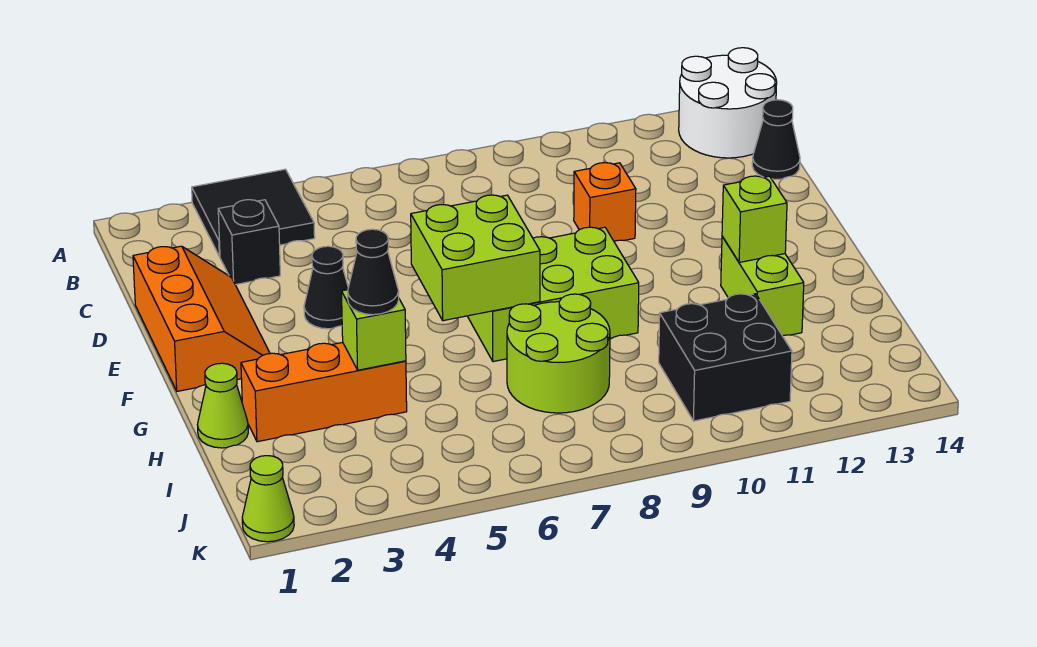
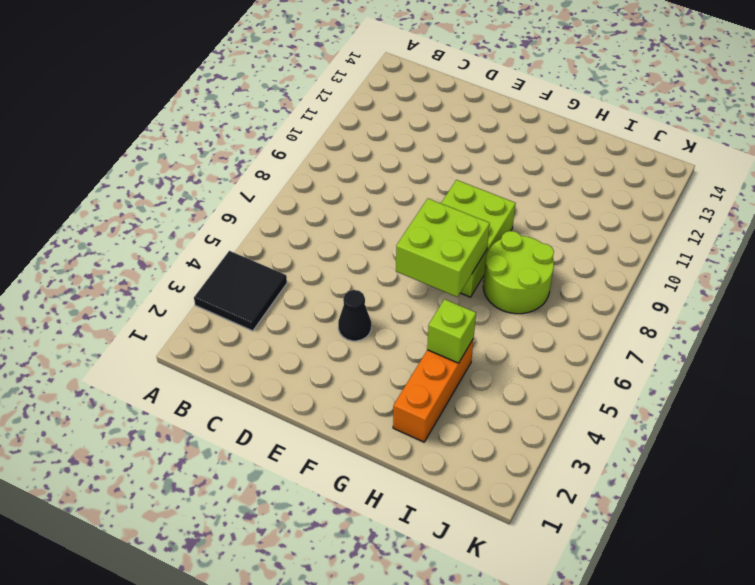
none -> white 2x2 round brick [679,48,777,158]
none -> black 1x1 brick [218,200,280,285]
none -> black 1x1 cone [752,100,800,179]

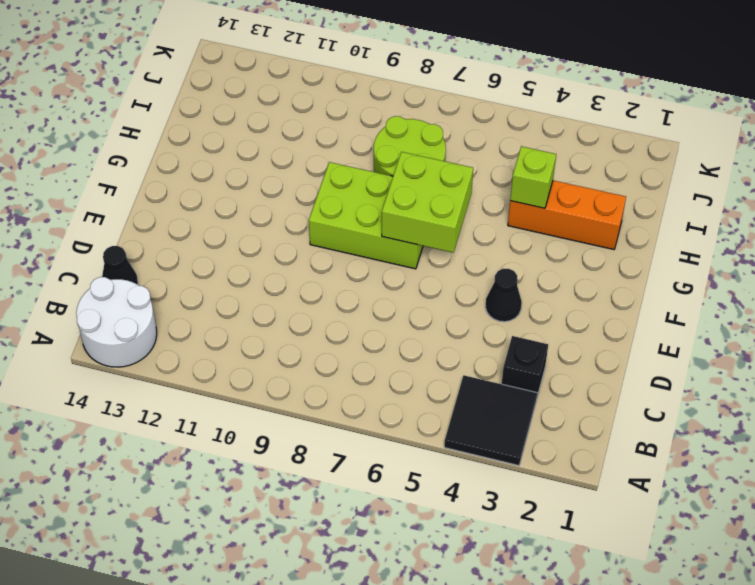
none -> orange 2x3 slope [133,246,270,391]
none -> orange 1x1 brick [574,163,636,241]
none -> lime 1x2 brick [721,236,804,336]

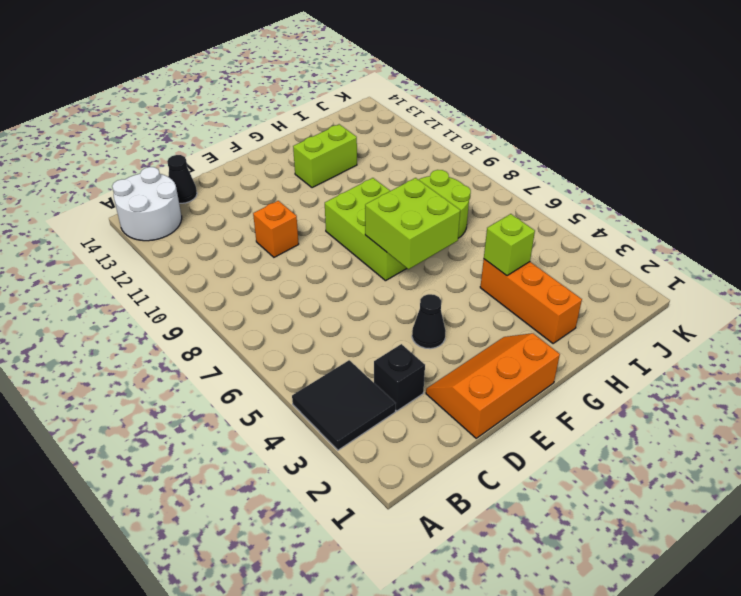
none -> lime 1x1 cone [198,363,248,448]
none -> black 2x2 brick [659,294,792,421]
none -> lime 1x1 cone [242,456,294,542]

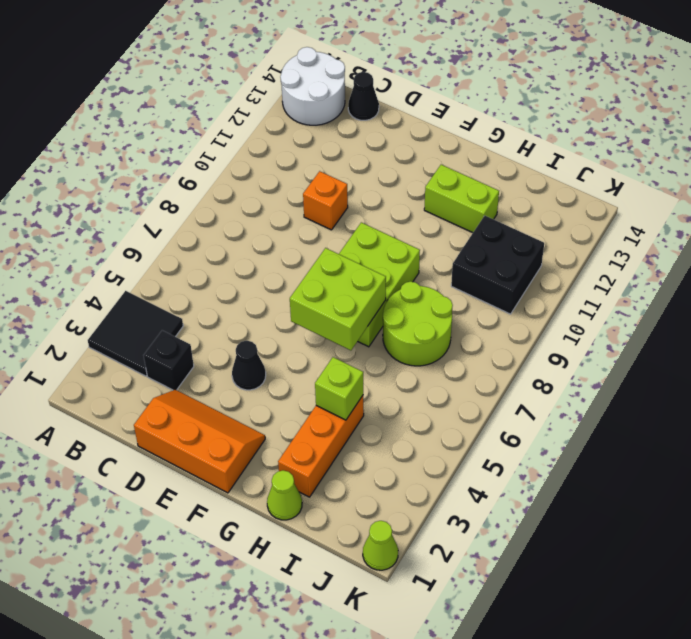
none -> lime 1x1 brick [722,176,787,262]
none -> black 1x1 cone [348,229,399,315]

